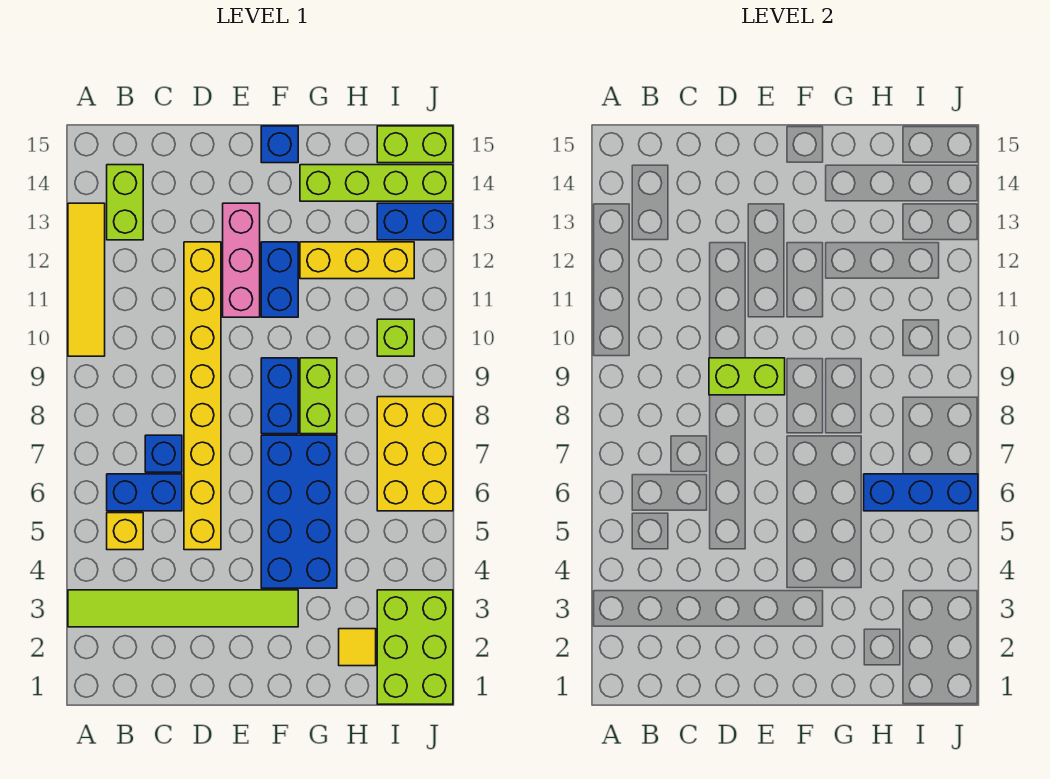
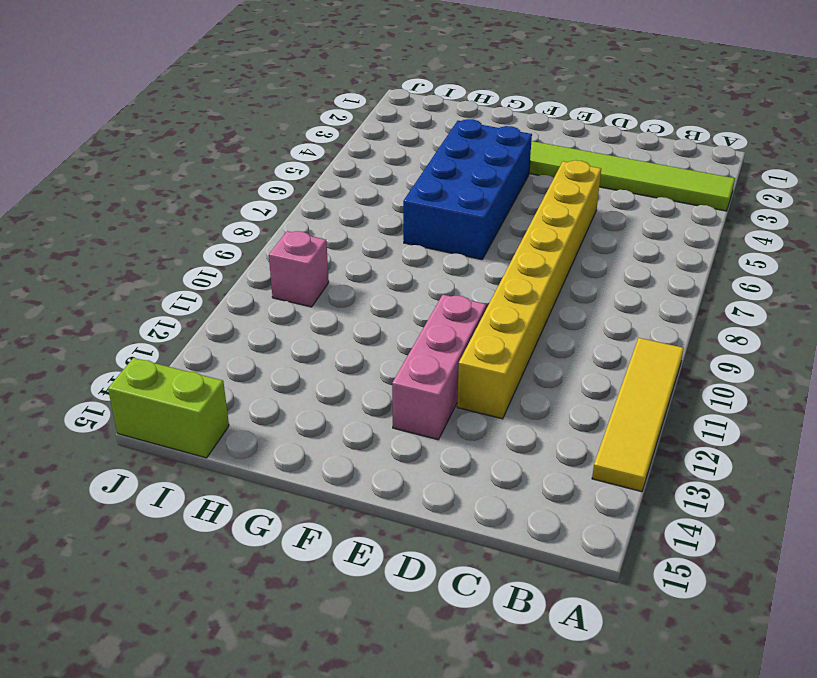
pink 1x1 brick [269,231,329,307] -> lime 1x1 brick [377,319,414,356]
none -> yellow 1x1 brick [107,513,143,550]
none -> blue 1x2 brick [107,474,182,511]
none -> lime 1x2 brick [107,165,143,240]

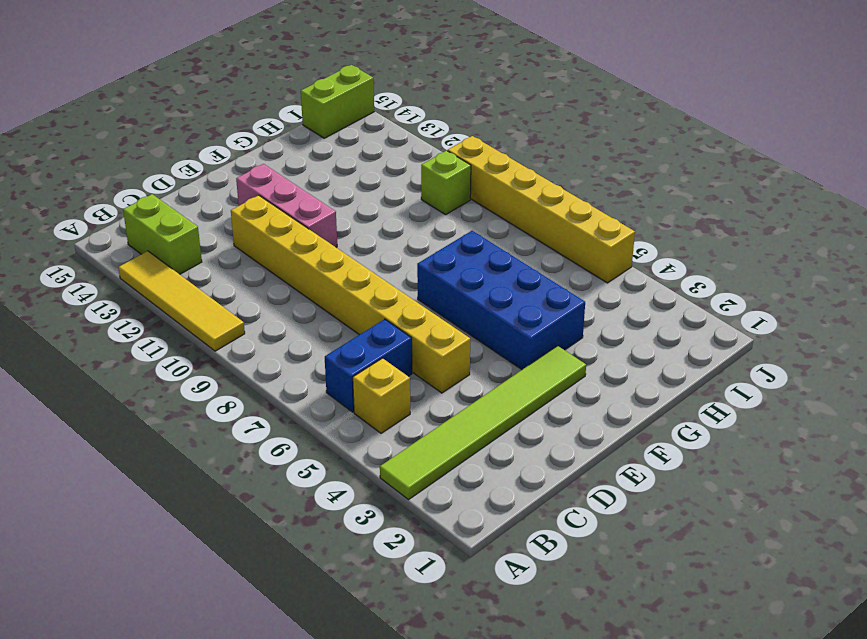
yellow 1x6 brick [448,136,635,283] -> yellow 2x3 brick [377,397,453,511]
none -> blue 1x1 brick [145,435,182,472]
none -> blue 1x2 brick [261,358,298,434]
none -> blue 1x2 brick [261,242,298,317]

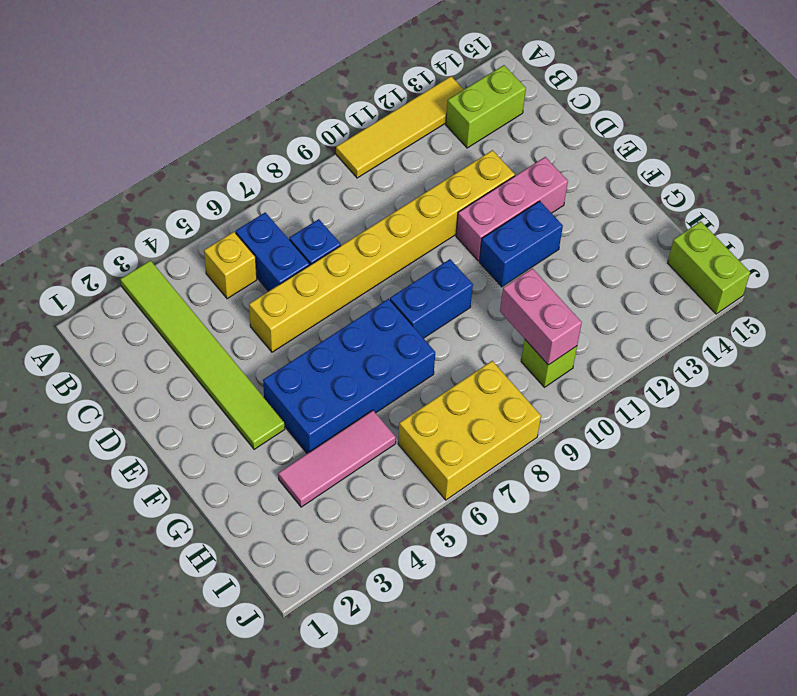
pink 1x3 tile [278,410,396,507] -> none
pink 1x2 brick [500,268,582,365] -> none
none -> blue 1x1 brick [261,126,298,163]
none -> lime 1x2 brick [300,358,337,434]
none -> yellow 1x3 brick [300,242,414,279]

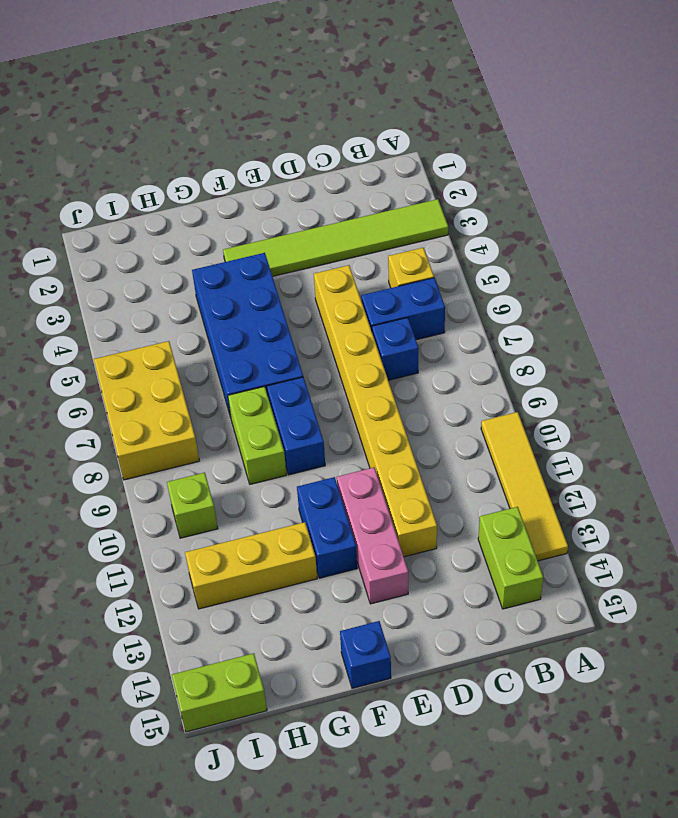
none -> lime 1x4 brick [300,165,453,201]
none -> yellow 1x1 tile [339,629,376,666]
none -> lime 2x3 brick [377,590,453,704]

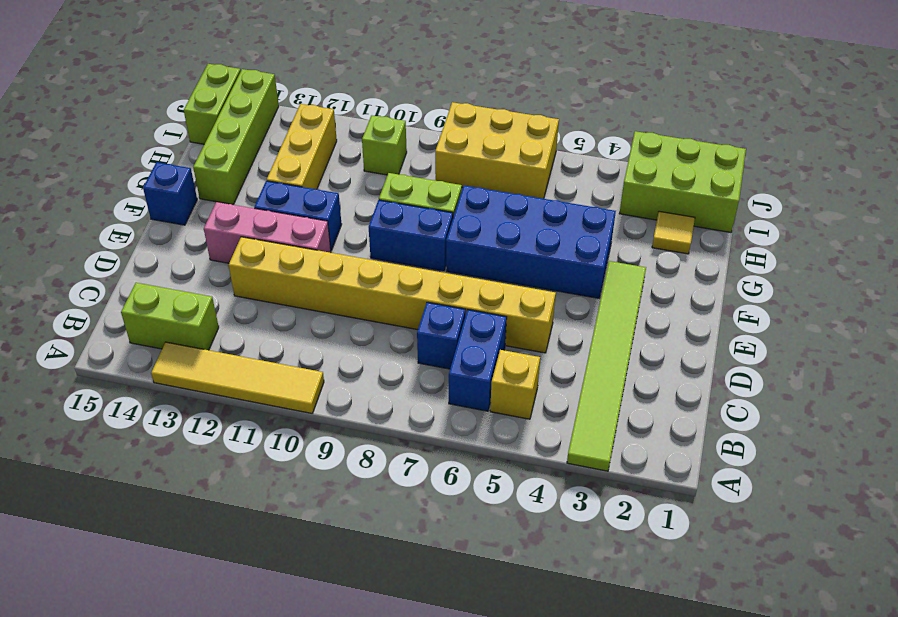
none -> blue 1x2 brick [377,203,453,240]
none -> lime 1x2 brick [709,358,785,395]
none -> blue 1x3 brick [864,474,978,511]

